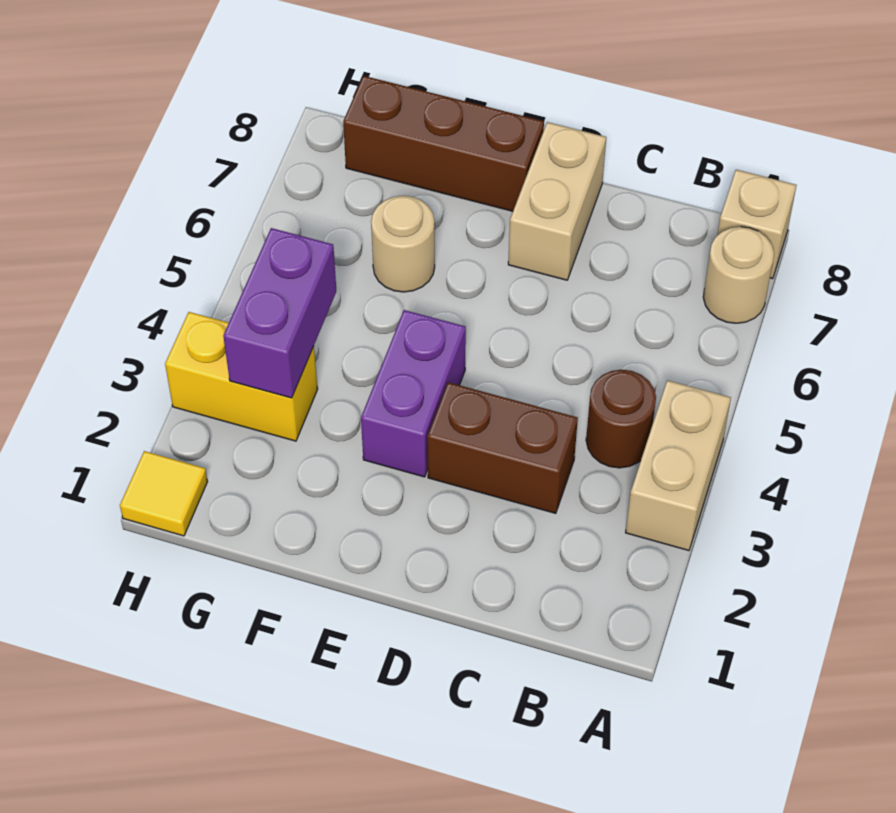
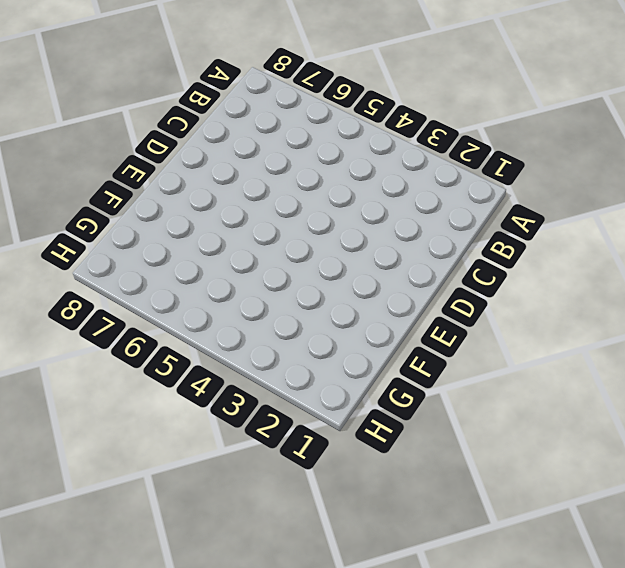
none -> tan 1x2 brick [626,380,731,551]
none -> tan 1x1 round brick [703,227,774,323]
none -> tan 1x1 brick [717,170,796,279]

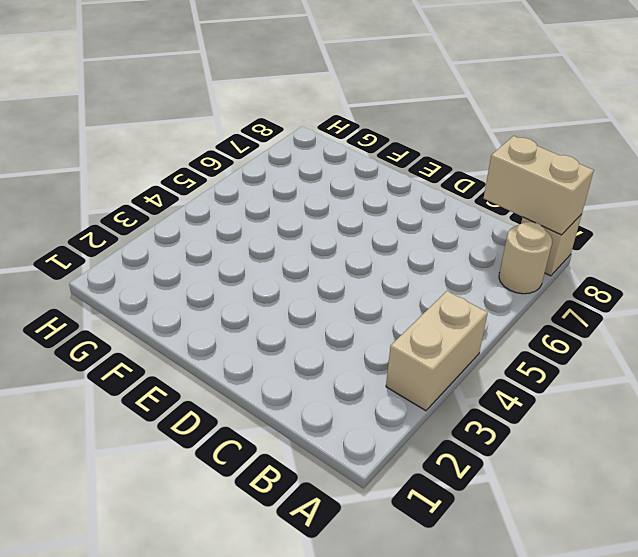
tan 1x2 brick [484,136,594,235] -> tan 1x2 brick turned to [508,122,606,280]
none -> brown 1x1 round brick [586,370,656,468]
none -> brown 1x2 brick [427,382,578,513]
none -> purple 1x2 brick [361,310,466,477]

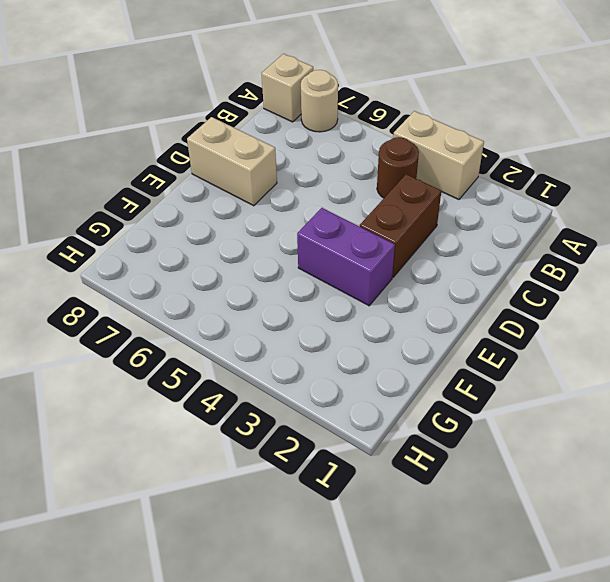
none -> brown 1x3 brick [343,76,544,211]
none -> tan 1x1 round brick [371,196,435,292]
none -> yellow 1x2 brick [165,312,318,441]

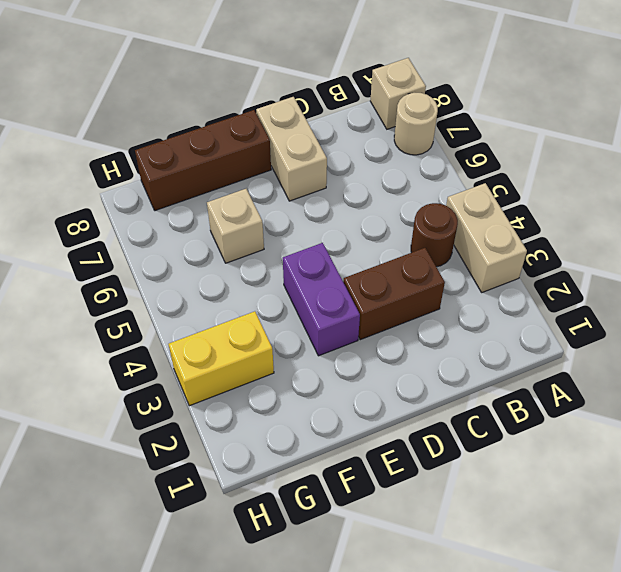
tan 1x1 brick [207,189,264,263] -> tan 1x1 round brick [371,196,435,292]
none -> yellow 1x1 tile [120,451,208,536]
none -> purple 1x2 brick [223,228,336,398]

